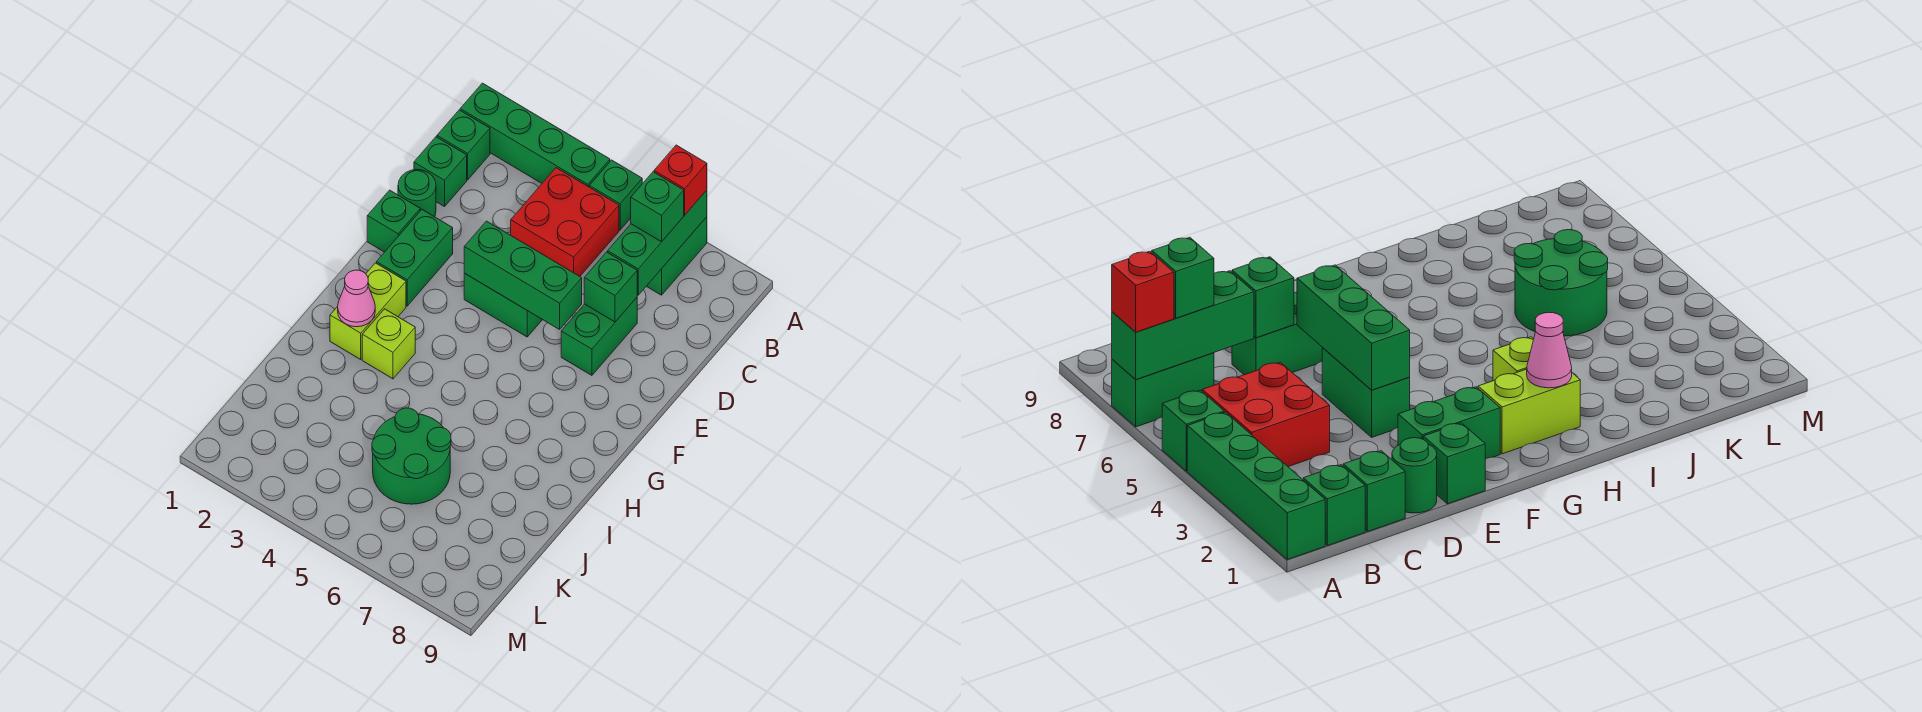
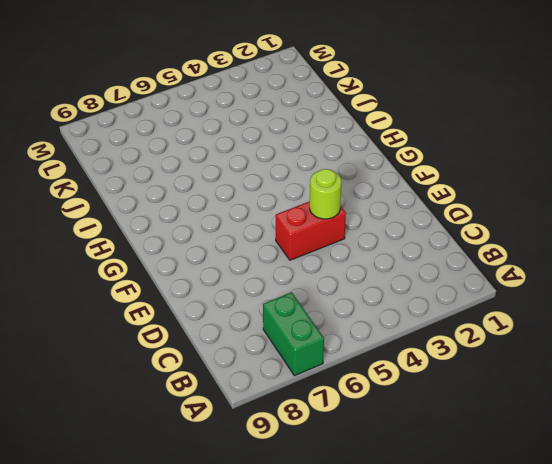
red 1x2 brick [276,201,346,260] -> green 1x2 brick [464,273,542,337]
lime 1x1 round brick [310,169,341,219] -> green 1x3 brick [464,221,582,329]
none -> green 1x4 brick [460,83,610,187]
none -> green 1x1 brick [589,160,642,230]
none -> green 1x1 brick [437,110,490,180]

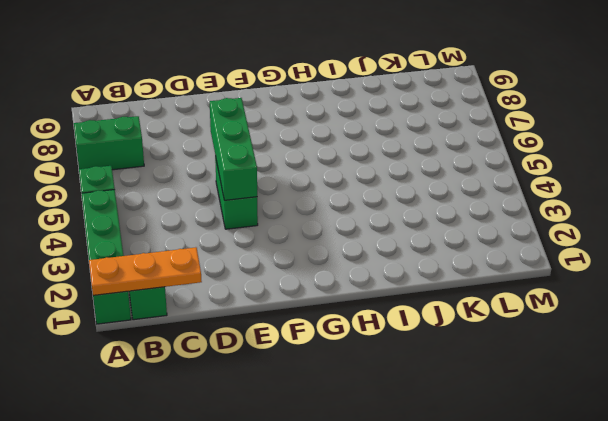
orange 1x3 plate [89,247,202,295] -> none
none -> red 2x2 brick [511,168,619,276]
none -> green 1x1 brick [414,137,467,207]
none -> green 1x1 round brick [398,170,436,217]

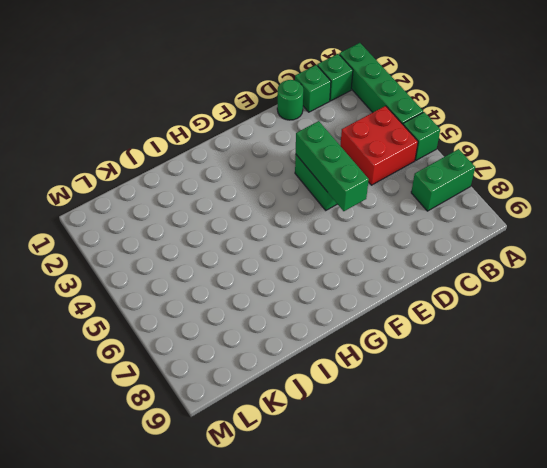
none -> green 1x2 brick [561,298,637,375]
none -> green 1x1 brick [367,190,420,252]
none -> green 1x2 brick [377,210,453,306]

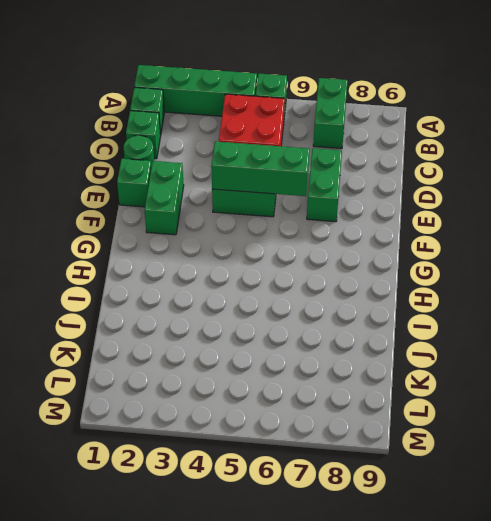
none -> lime 1x2 brick [330,263,406,359]
none -> lime 1x1 brick [362,309,415,379]
none -> green 2x2 round brick [372,408,451,504]

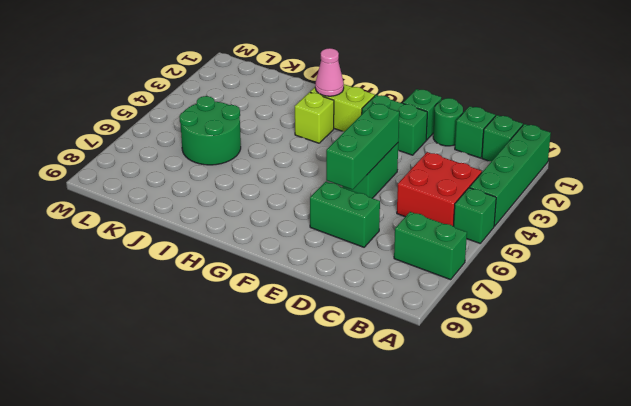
none -> green 1x3 brick [608,190,707,295]
none -> green 1x1 brick [584,252,637,322]
none -> red 1x1 brick [654,145,707,215]

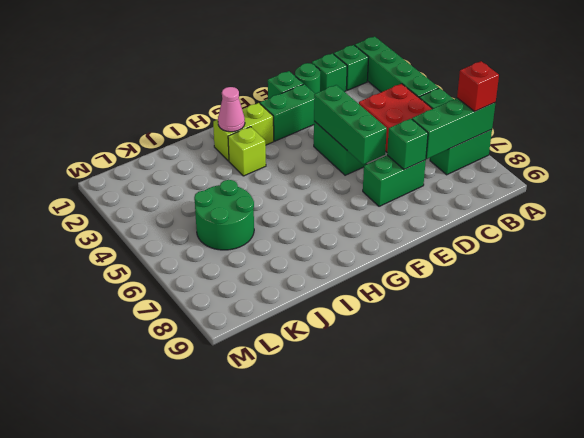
none -> green 1x1 brick [631,172,684,242]

